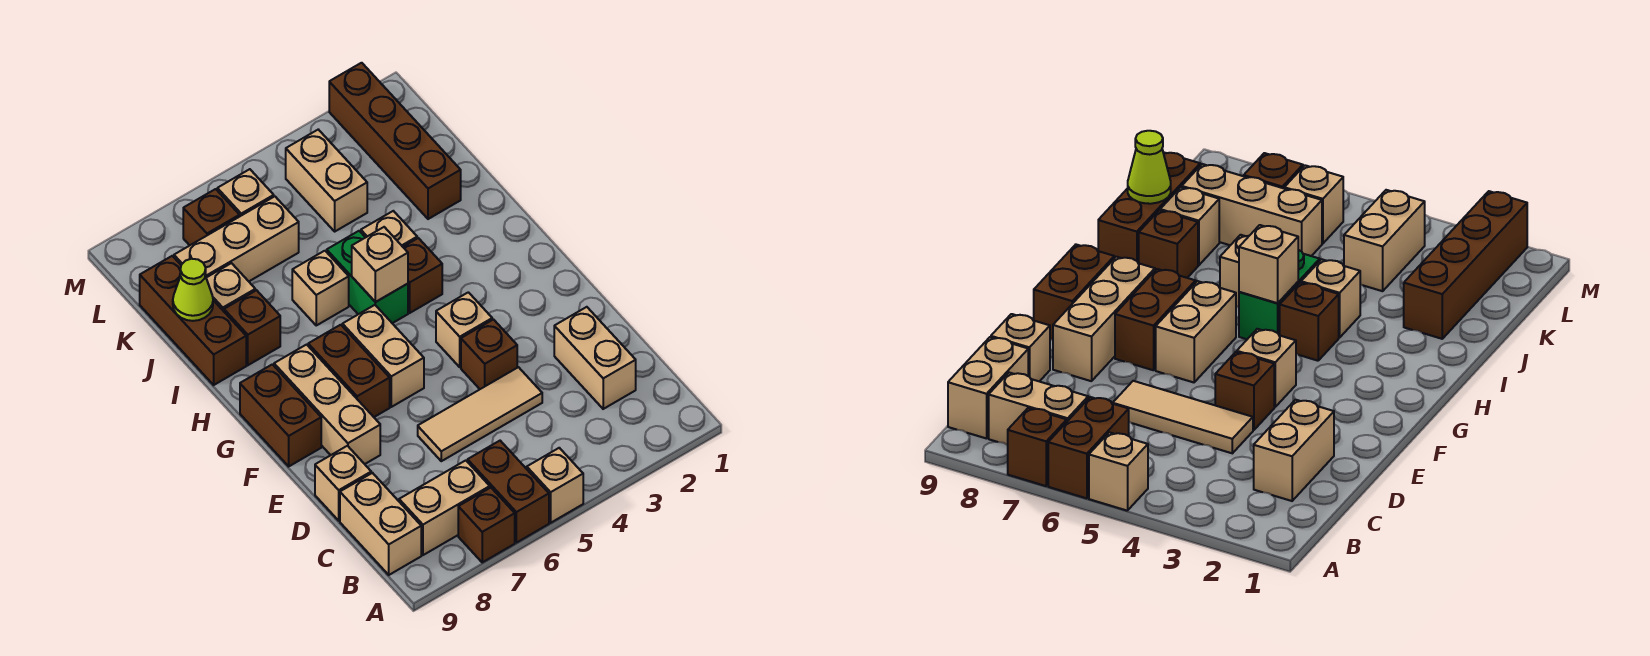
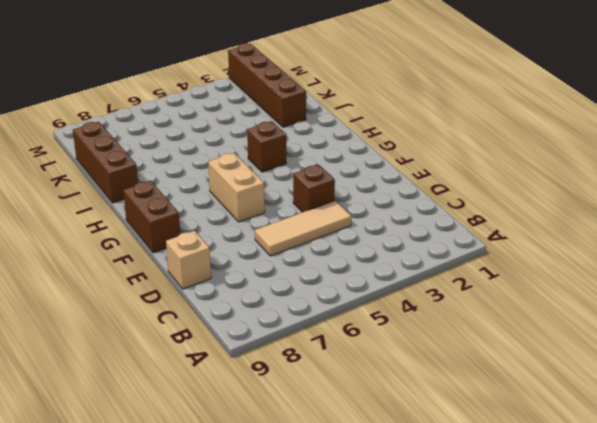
none -> tan 1x1 brick [527,448,583,523]
none -> brown 1x2 brick [468,441,549,543]
none -> brown 1x1 brick [458,488,515,562]

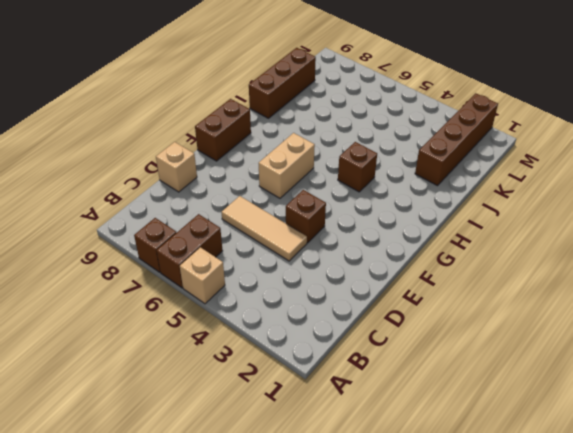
none -> tan 1x2 brick [399,460,490,555]
none -> tan 1x2 brick [340,473,421,575]
none -> tan 1x2 brick [554,307,636,409]

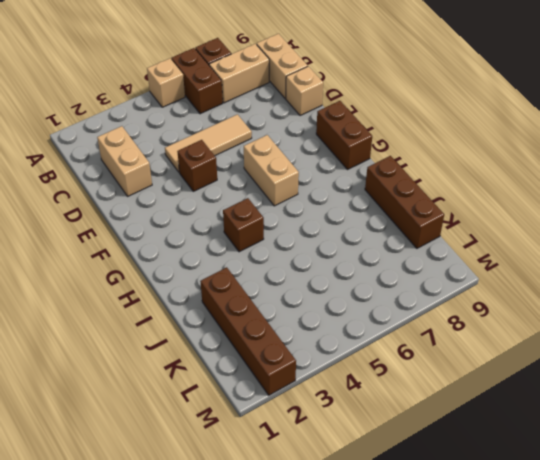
none -> tan 1x3 brick [274,345,380,464]
none -> tan 1x1 brick [436,292,492,367]
none -> brown 1x2 brick [308,325,390,417]

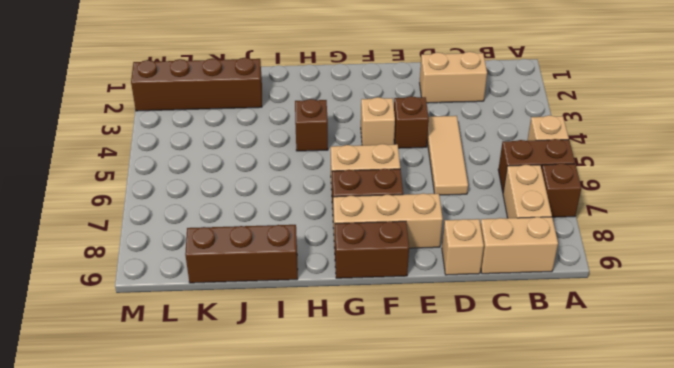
none -> green 1x2 brick [327,231,408,323]
none -> tan 1x1 brick [361,211,417,247]
none -> tan 1x1 brick [292,251,349,325]

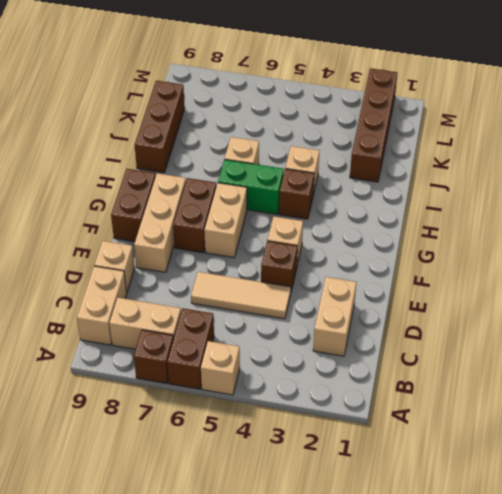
green 1x2 brick [218,160,284,214] -> green 1x2 brick turned to [327,231,408,323]
none -> brown 1x1 brick [224,290,280,365]
none -> tan 1x1 brick [206,263,255,311]
none -> tan 1x2 brick [286,130,367,231]

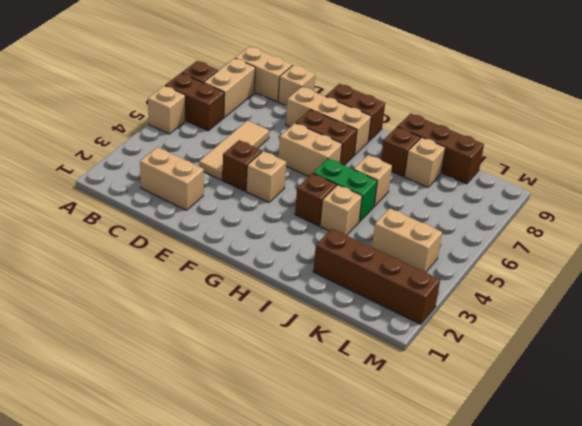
none -> tan 1x3 brick [174,196,299,281]
none -> tan 1x1 brick [217,169,274,216]
none -> brown 1x1 brick [183,189,240,245]

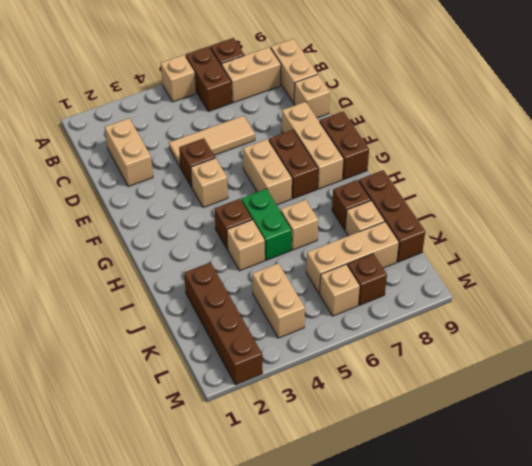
none -> tan 1x1 brick [352,227,408,302]
none -> lime 1x1 cone [173,259,213,321]

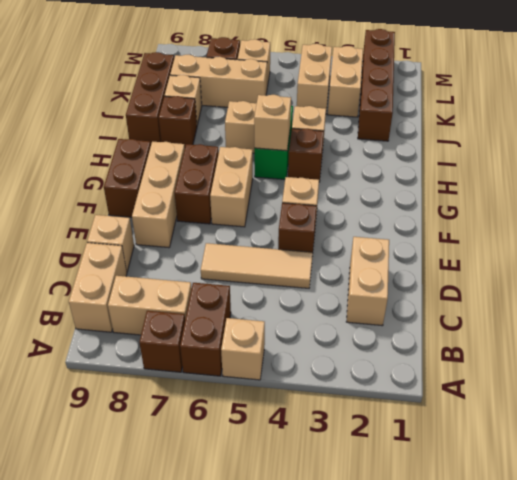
tan 1x2 brick [328,46,363,117] -> none
none -> lime 1x1 cone [173,259,213,321]

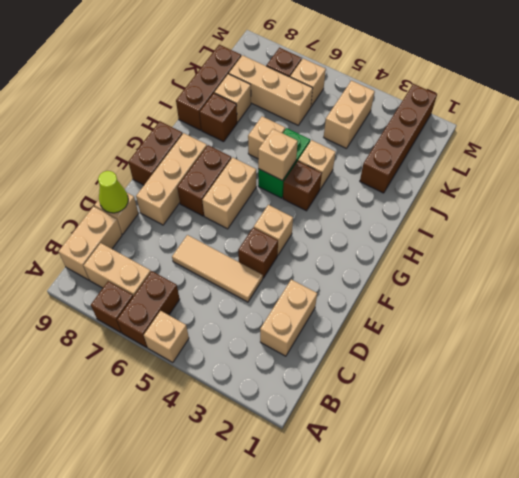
lime 1x1 cone [98,171,128,213] -> lime 1x1 cone moved to [173,259,213,321]

